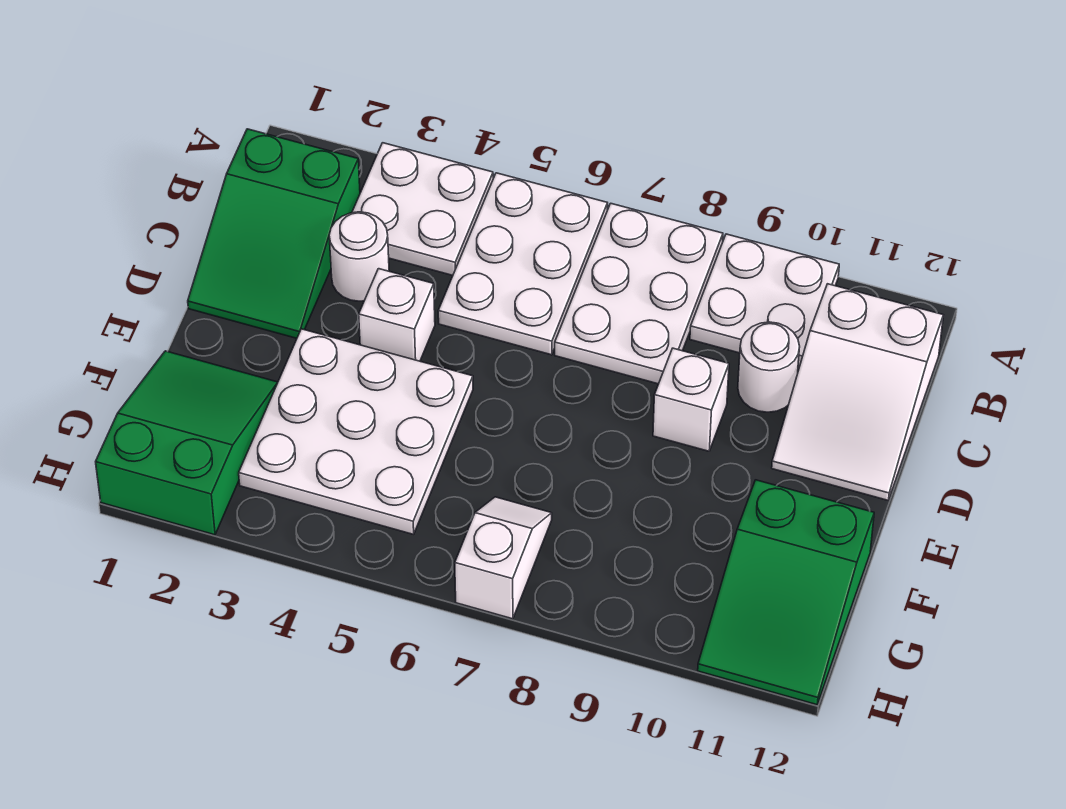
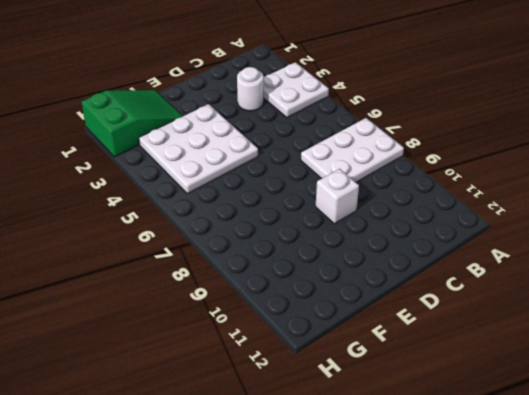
none -> white 2x3 plate [438,173,608,355]
none -> white 2x2 plate [690,234,839,369]
none -> green 2x3 slope [188,129,360,338]

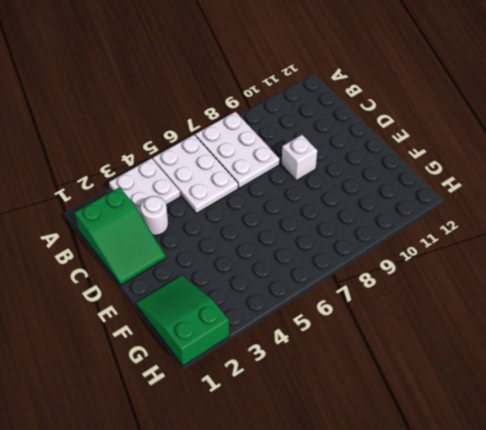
none -> white 2x2 plate [690,234,839,369]
none -> white 2x3 slope [772,284,943,500]
none -> white 1x1 round brick [738,322,800,412]

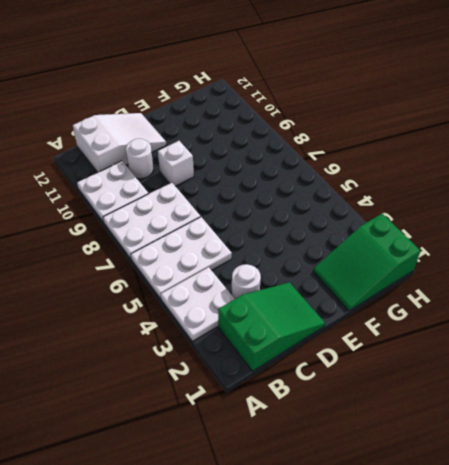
none -> white 1x1 brick [359,269,435,361]
none -> white 3x3 plate [239,329,473,534]
none -> green 2x3 slope [698,480,874,705]

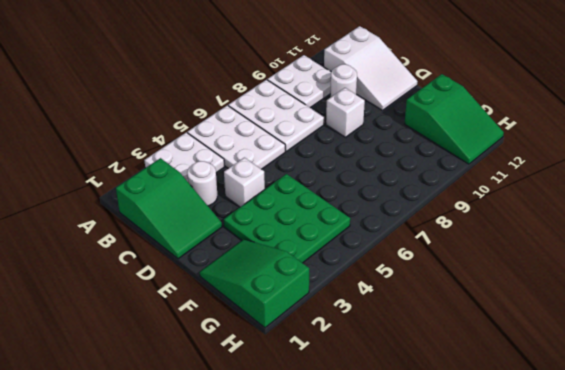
green 3x3 plate [224,174,350,263] -> white 3x3 plate [239,329,473,534]
none -> white 1x2 slope [455,497,552,619]

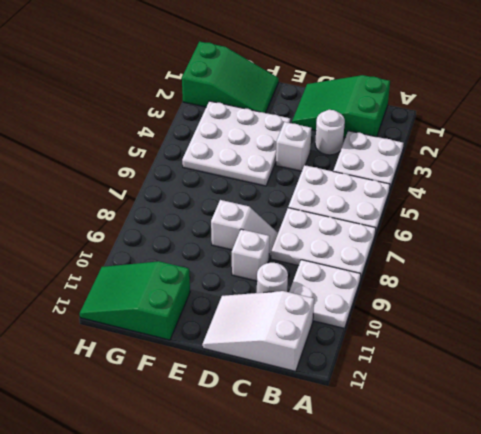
white 1x2 slope [211,200,278,258] -> white 1x2 slope moved to [455,497,552,619]

